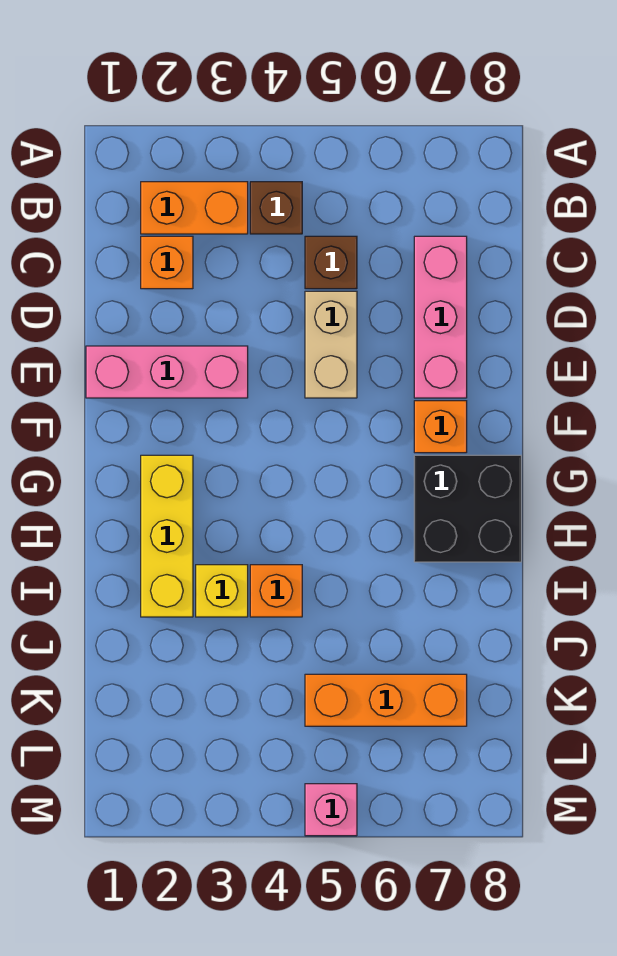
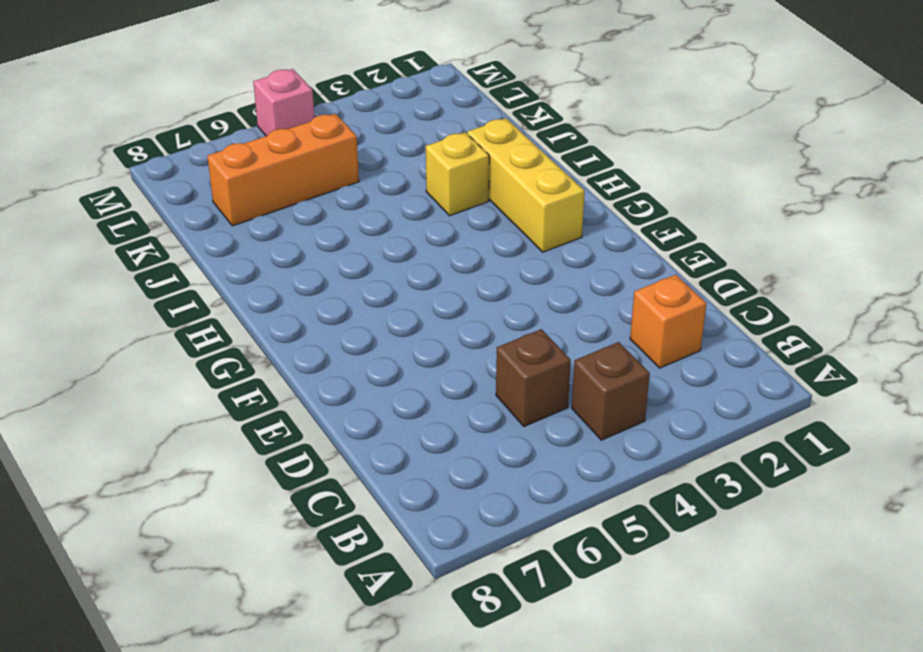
none -> orange 1x2 brick [141,182,248,234]
none -> pink 1x3 brick [414,236,467,398]
none -> tan 1x2 brick [305,291,357,398]

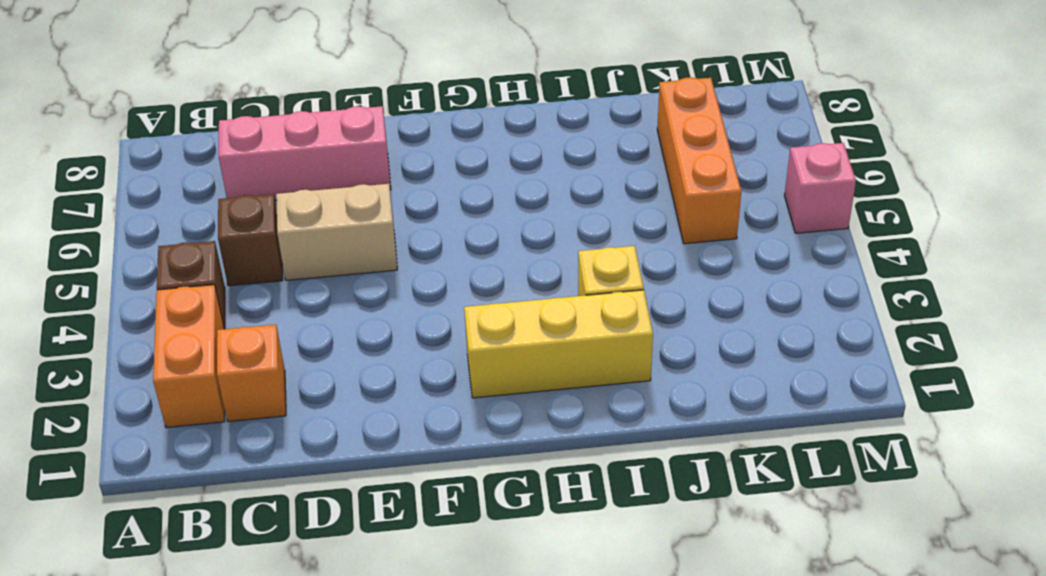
none -> pink 1x3 brick [86,346,248,398]
none -> orange 1x1 brick [414,401,467,453]
none -> black 2x2 brick [414,455,521,562]

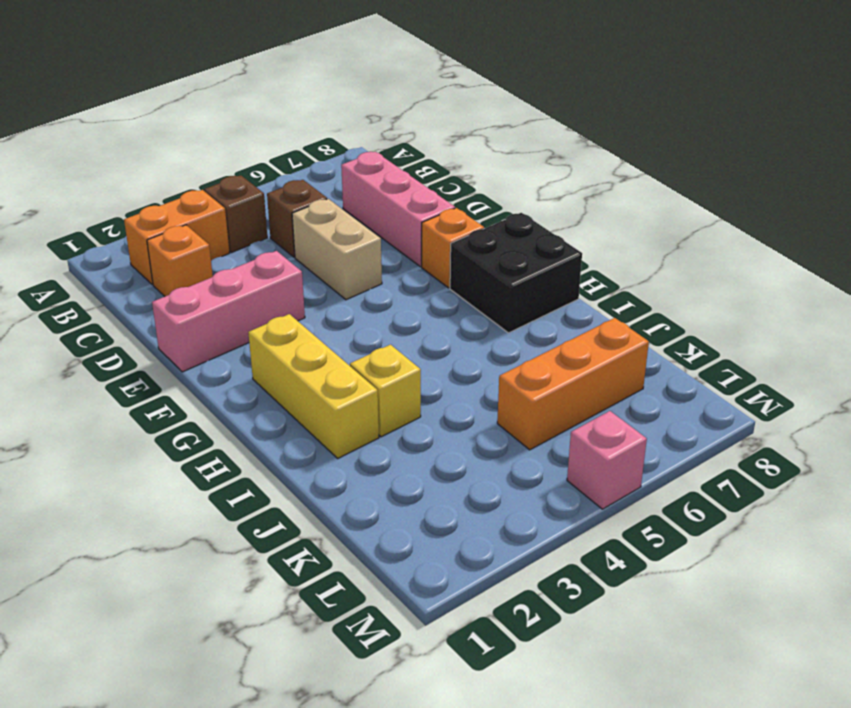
none -> orange 1x1 brick [250,565,302,617]

